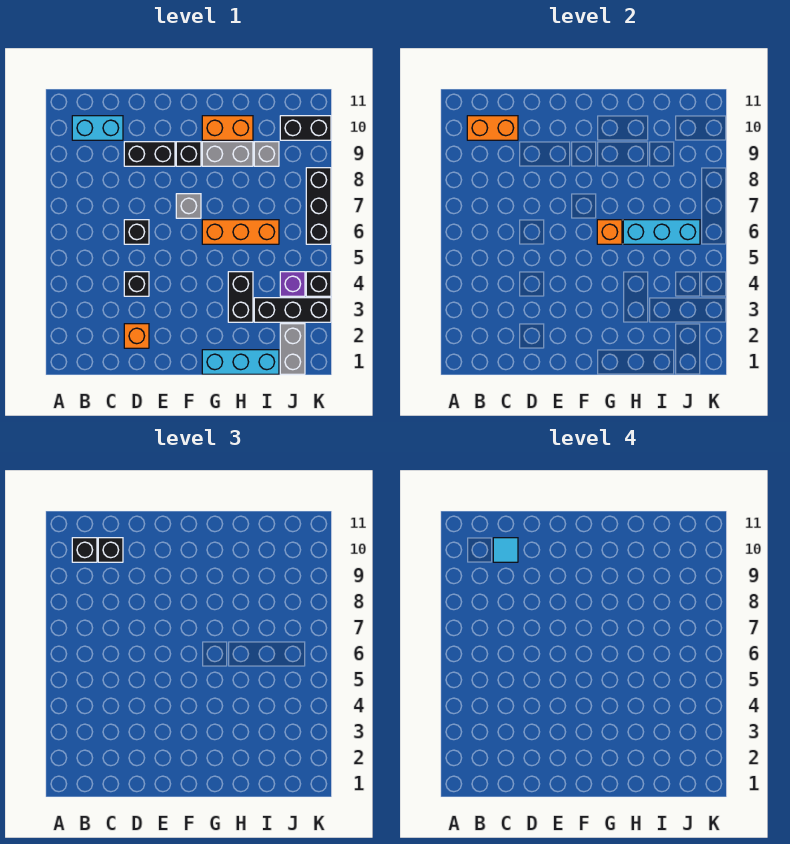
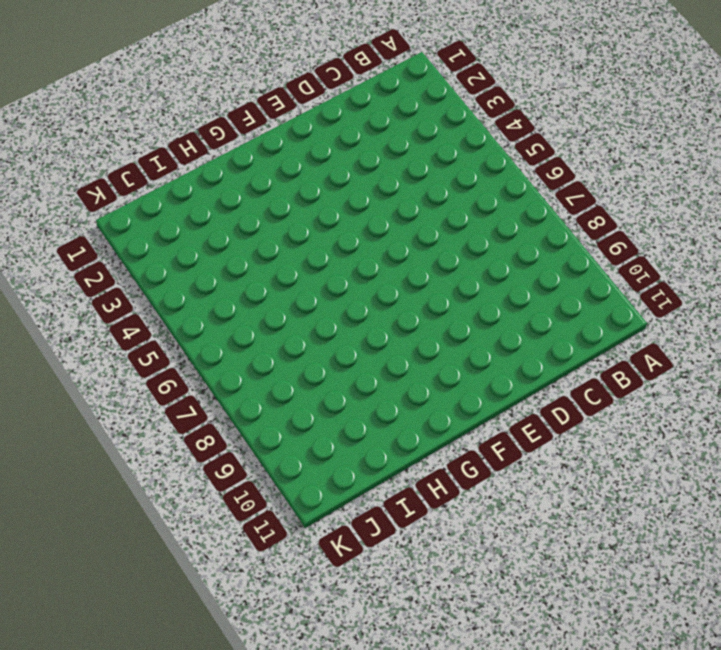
none -> cyan 1x2 brick [72,116,123,140]
none -> orange 1x1 brick [124,324,149,348]
none -> black 1x1 brick [124,272,149,296]

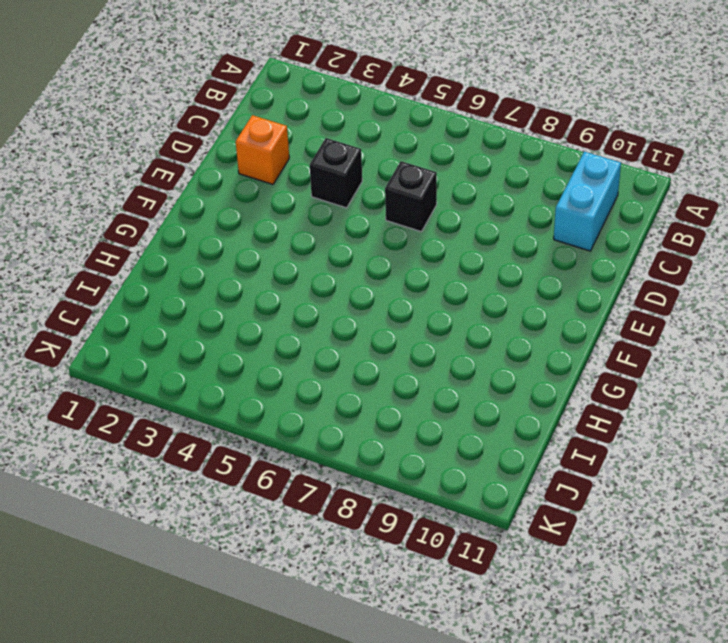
none -> black 1x2 brick [124,142,175,166]
none -> grey 1x1 brick [176,194,201,218]
none -> black 1x1 brick [176,142,201,166]

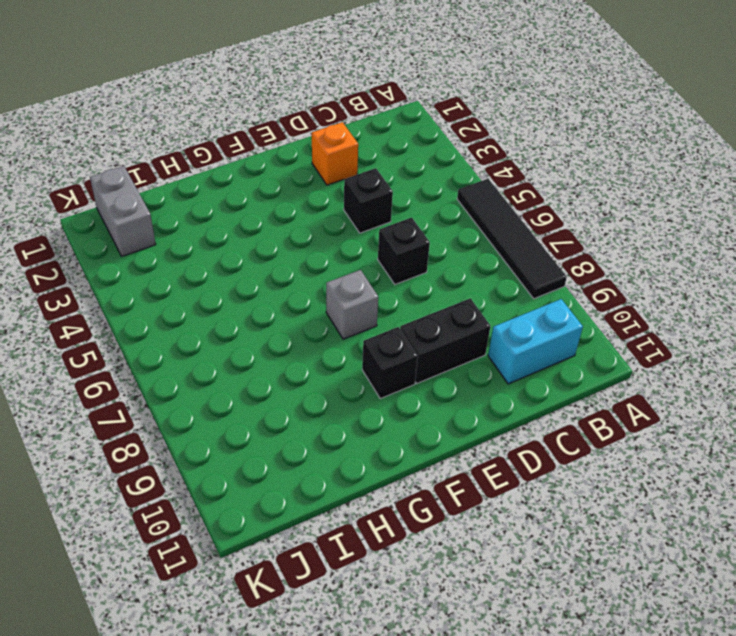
black 1x4 tile [457,179,567,299] -> none
none -> cyan 1x3 brick [202,350,279,374]
none -> orange 1x3 brick [202,220,279,244]
none -> grey 1x2 brick [202,142,253,166]

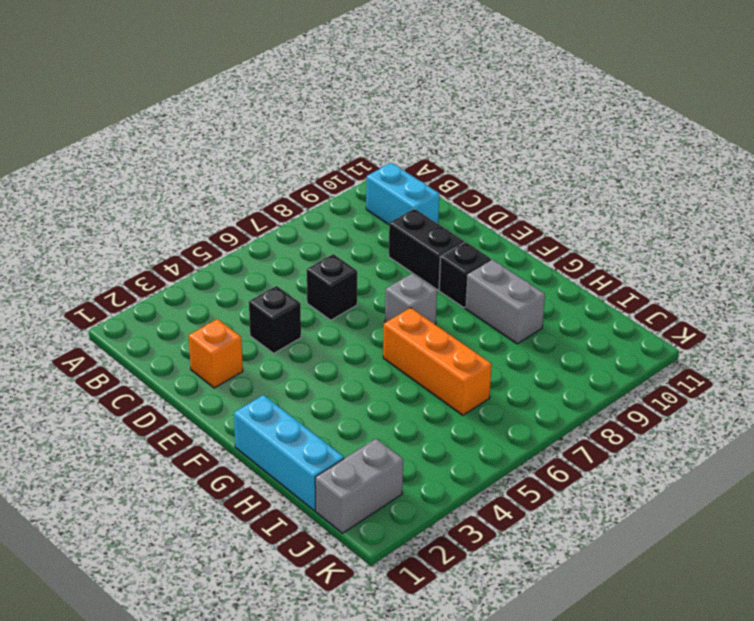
none -> orange 1x2 brick [202,116,253,140]
none -> black 1x2 brick [228,272,253,322]
none -> black 1x3 brick [254,298,331,322]

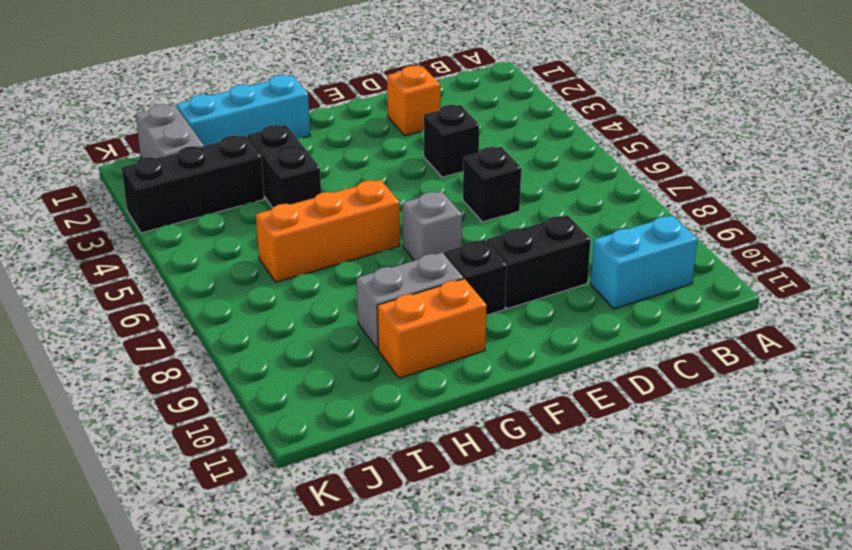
none -> grey 1x1 brick [254,142,279,166]
none -> purple 1x1 brick [280,272,305,296]
none -> black 1x2 brick [280,116,331,140]

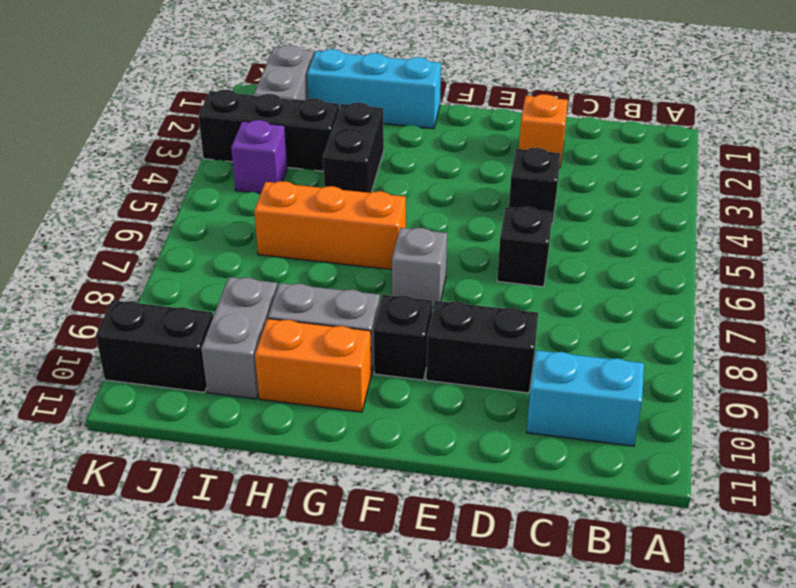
grey 1x2 brick [201,277,277,399] -> grey 1x1 brick [254,142,279,166]
none -> black 1x1 brick [306,272,331,296]
none -> black 1x3 brick [306,168,331,244]
none -> orange 1x2 brick [467,116,518,140]

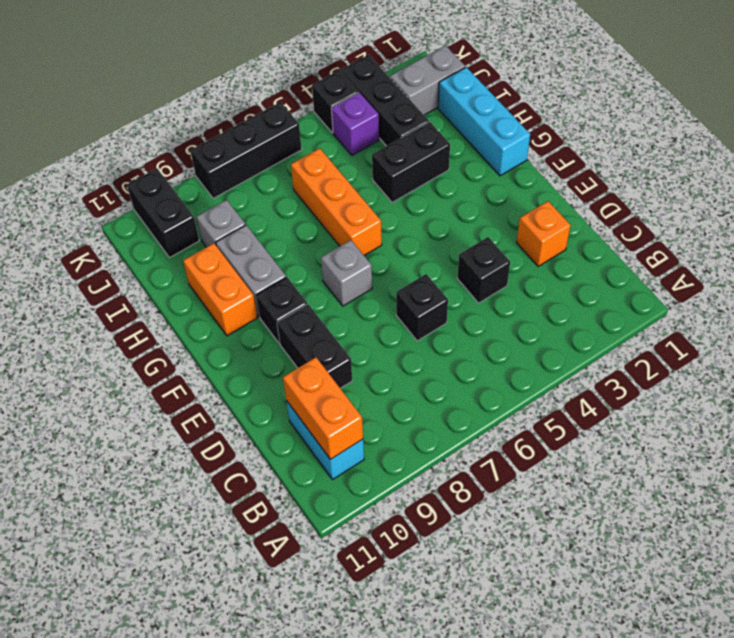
none -> orange 1x1 brick [597,220,622,244]
none -> cyan 1x3 brick [623,220,700,244]
none -> black 1x1 brick [72,538,97,562]

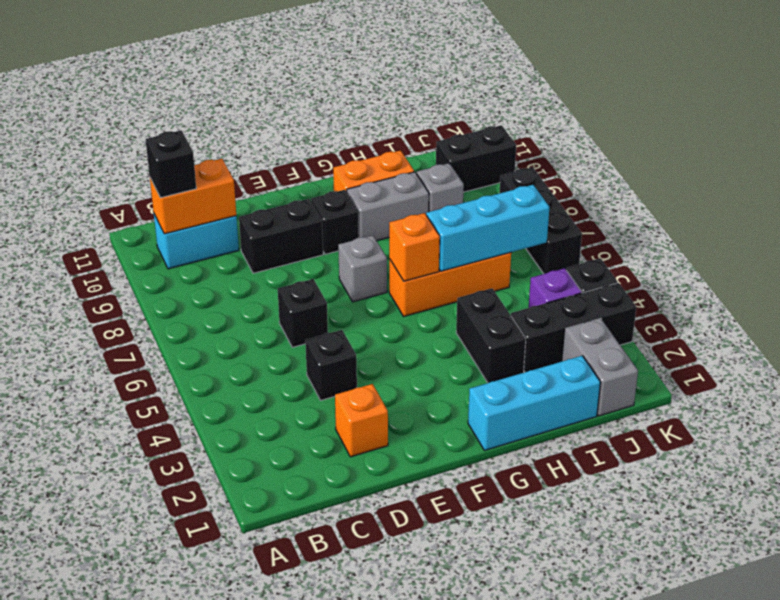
none -> black 1x1 brick [98,538,123,562]
none -> cyan 1x1 tile [493,538,518,562]

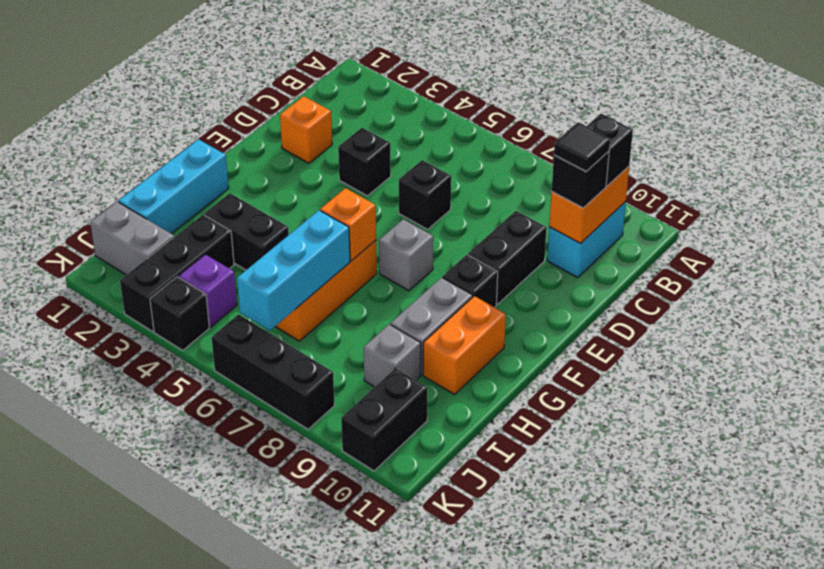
black 1x1 tile [554,122,610,171] -> cyan 1x1 tile [493,538,518,562]

